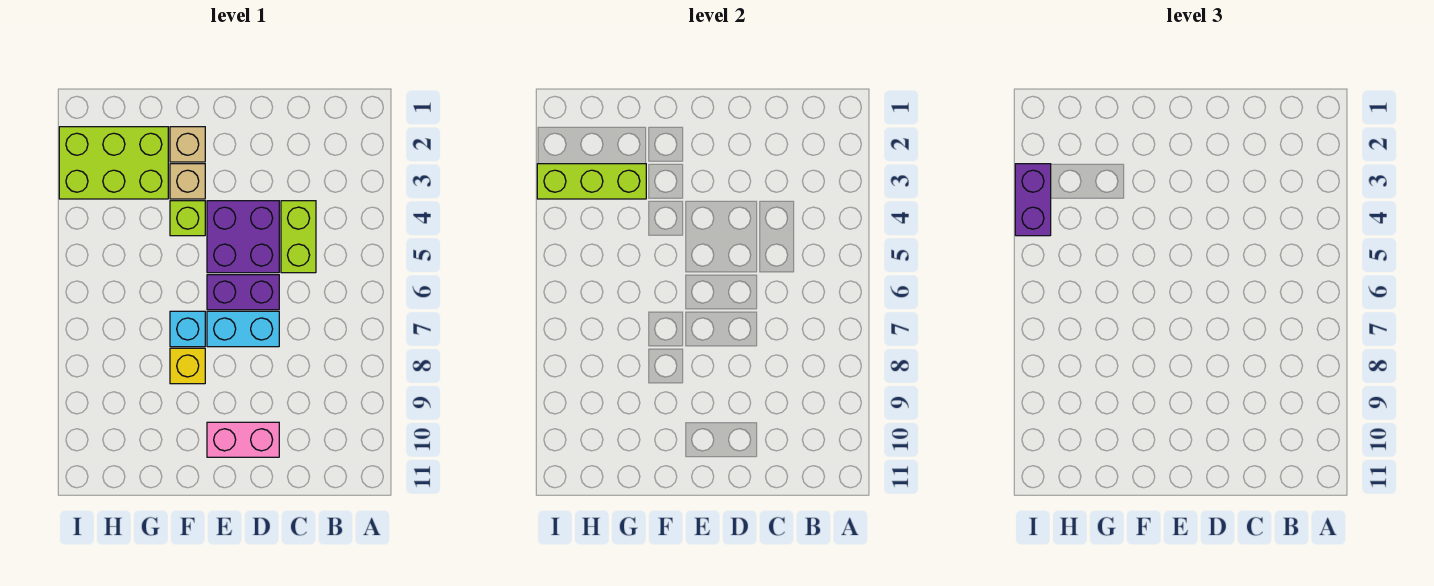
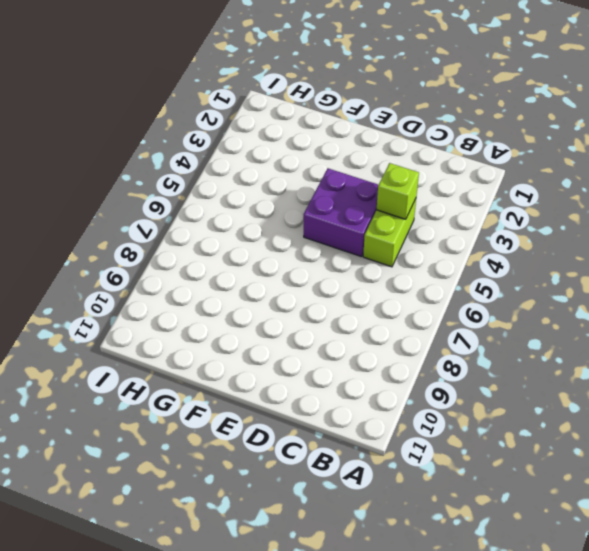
lime 1x1 brick [377,163,419,219] -> lime 1x1 brick moved to [170,201,205,236]
none -> purple 1x2 brick [207,275,279,310]
none -> cyan 1x2 brick [207,311,279,347]
none -> pink 1x2 brick [207,422,279,457]

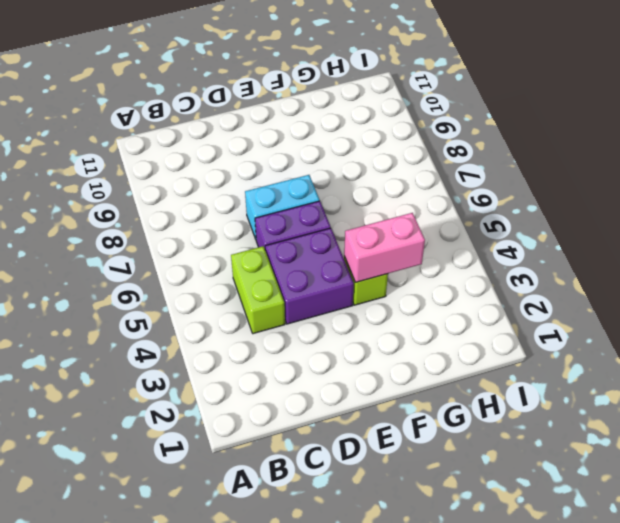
pink 1x2 brick [344,213,425,282] -> pink 1x2 brick moved to [207,422,279,457]
none -> tan 1x1 brick [170,127,205,162]
none -> tan 1x1 brick [170,164,205,199]
none -> cyan 1x1 brick [170,311,205,347]

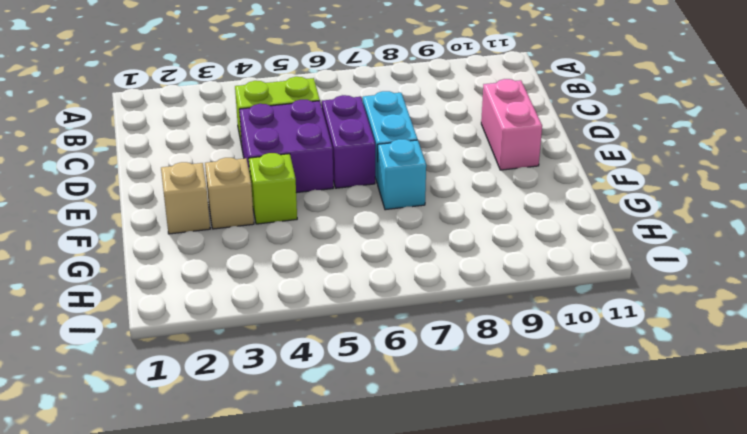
none -> yellow 1x1 brick [170,348,205,384]
none -> lime 2x3 brick [59,127,168,199]
none -> lime 1x3 brick [537,164,646,199]

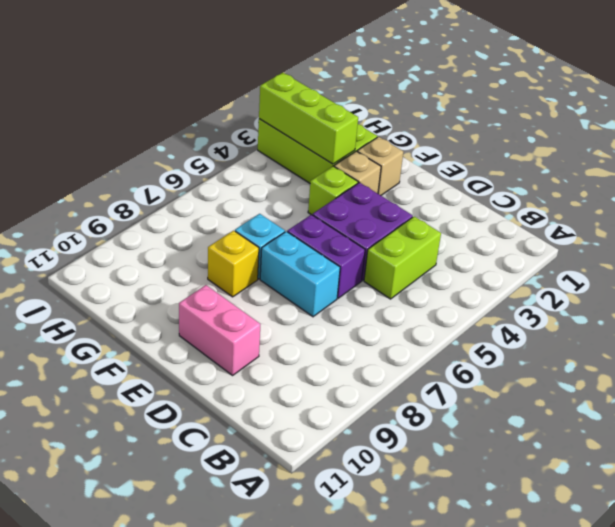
none -> purple 1x2 brick [1015,164,1051,236]

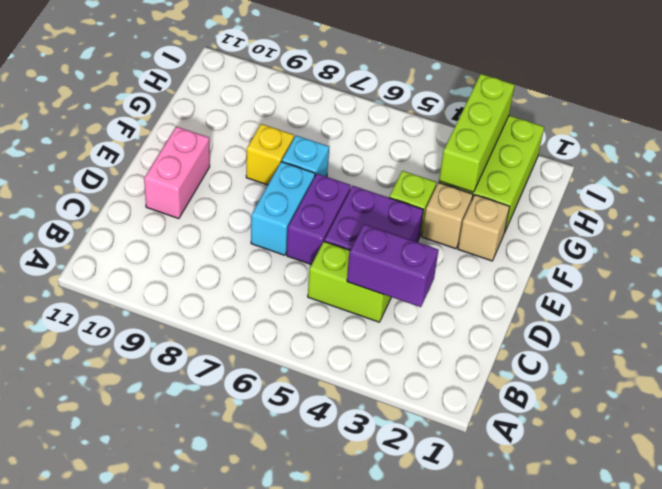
purple 1x2 brick [347,224,438,307] -> purple 1x2 brick moved to [1015,164,1051,236]

